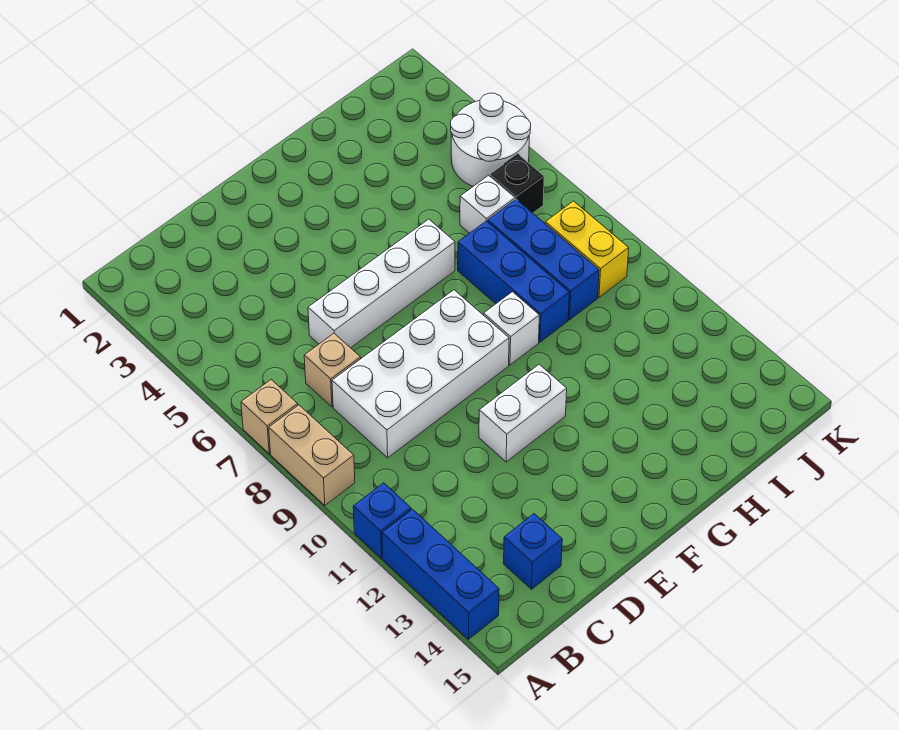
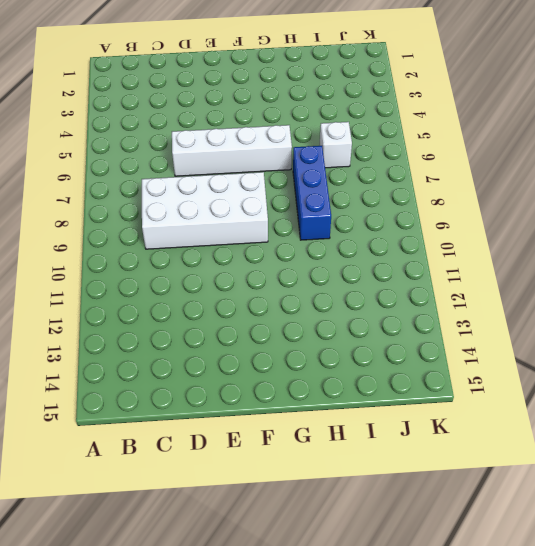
none -> tan 1x1 brick [241,380,298,454]
none -> tan 1x2 brick [269,405,355,505]
none -> blue 1x1 brick [353,483,411,558]

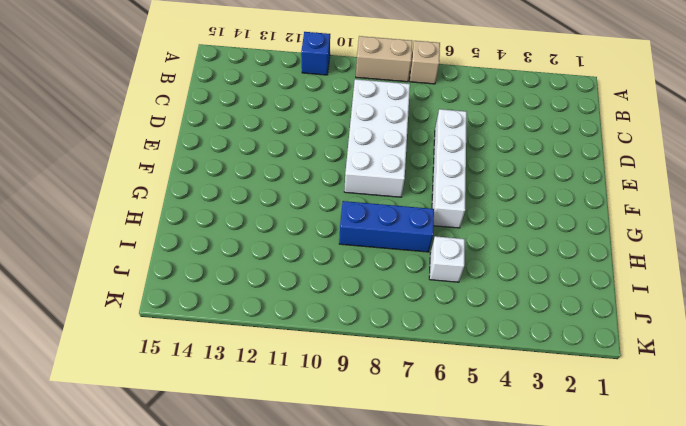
none -> blue 1x3 brick [382,509,499,639]
none -> tan 1x1 brick [304,334,361,407]
none -> blue 1x1 brick [504,514,562,589]

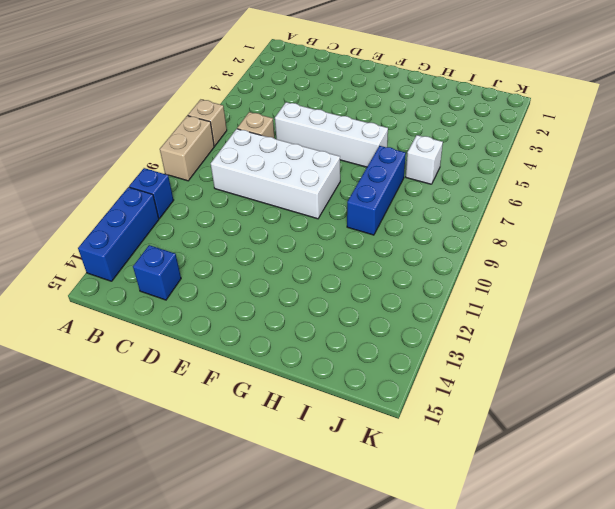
none -> white 1x2 brick [479,364,567,462]
none -> white 1x1 brick [484,292,539,365]
none -> blue 1x3 brick [488,199,599,320]

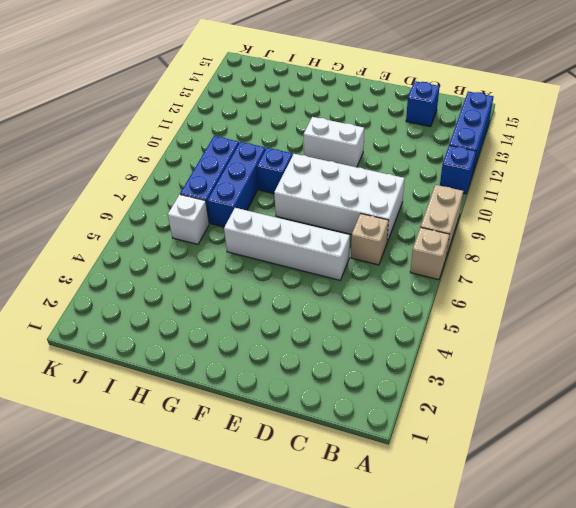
blue 1x1 brick [257,148,292,193] -> white 1x1 brick [484,292,539,365]
none -> white 2x2 round brick [451,93,531,186]
none -> black 1x1 brick [490,154,544,213]
none -> yellow 1x2 brick [545,201,629,297]

